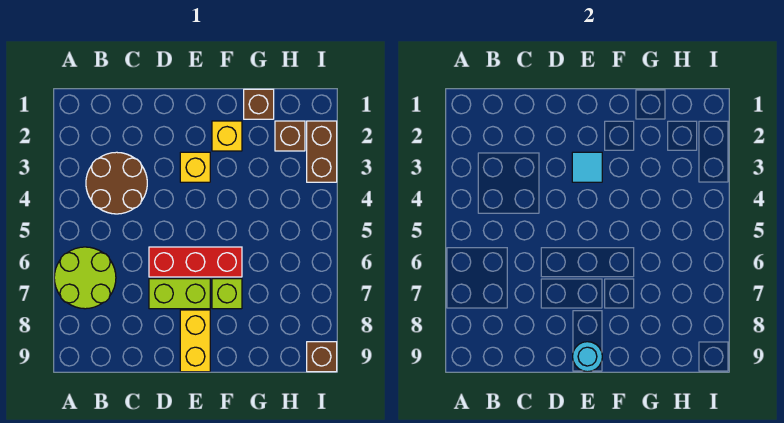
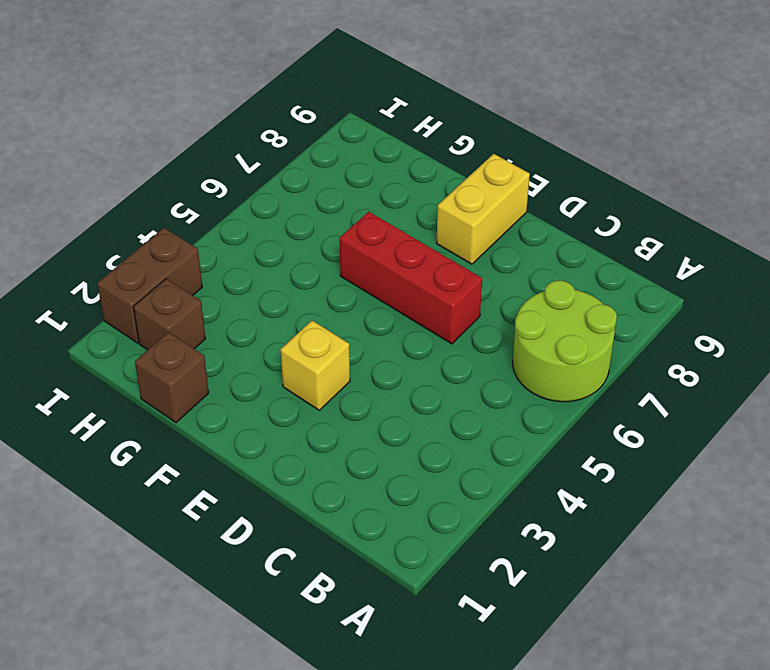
none -> brown 2x2 round brick [86,152,147,214]
none -> lime 1x2 brick [149,279,210,309]
none -> yellow 1x1 brick [212,121,242,151]

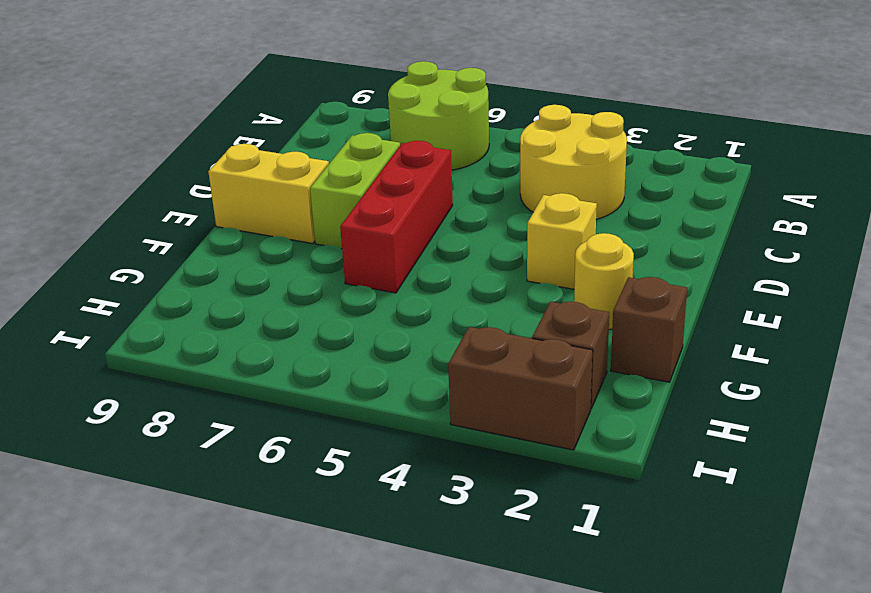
yellow 2x2 round brick [520,105,627,219] -> brown 2x2 round brick [86,152,147,214]
yellow 1x1 round brick [574,233,634,330] -> yellow 1x1 brick [212,121,242,151]
none -> lime 1x1 brick [212,279,242,309]
none -> brown 1x1 brick [307,342,337,372]
none -> cyan 1x1 tile [572,152,602,182]

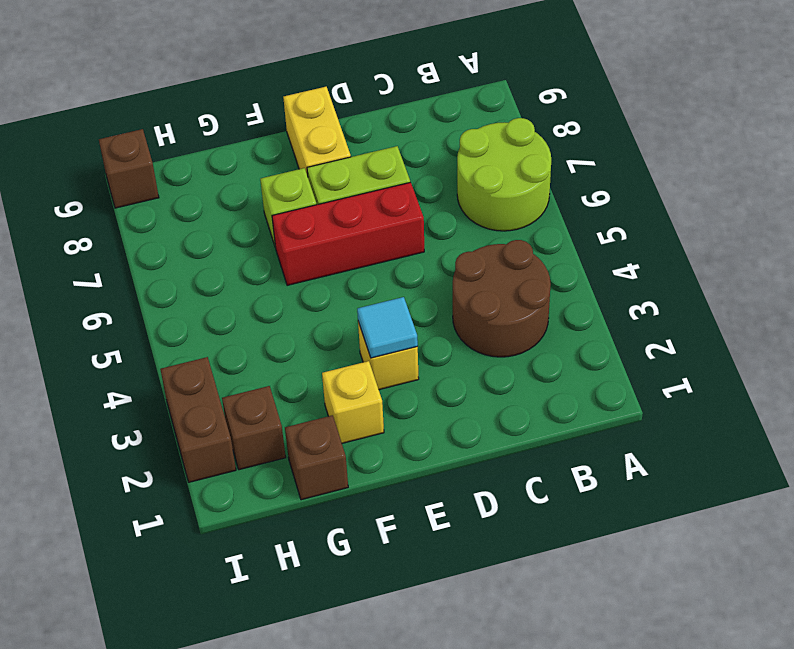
none -> cyan 1x1 round brick [573,342,602,372]

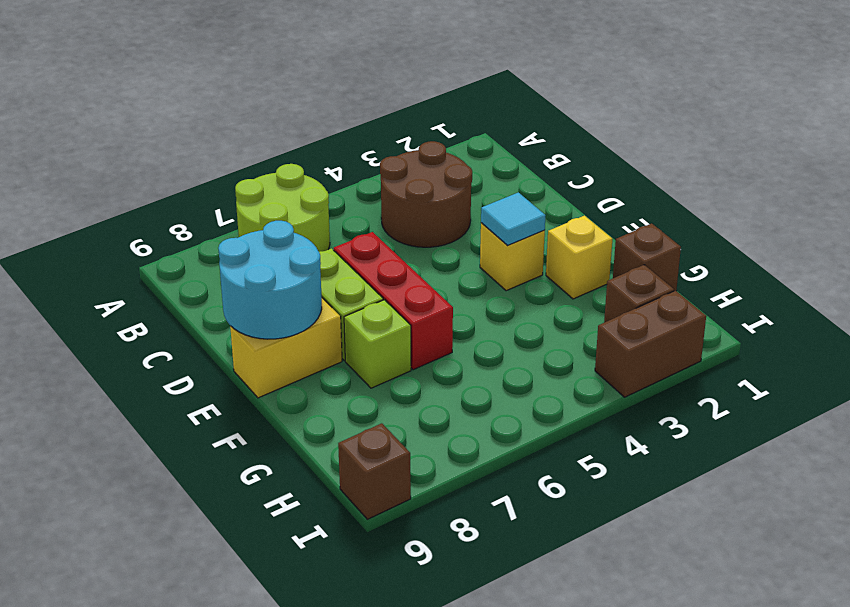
cyan 2x2 round brick [218,221,322,339] -> cyan 1x1 round brick [573,342,602,372]

